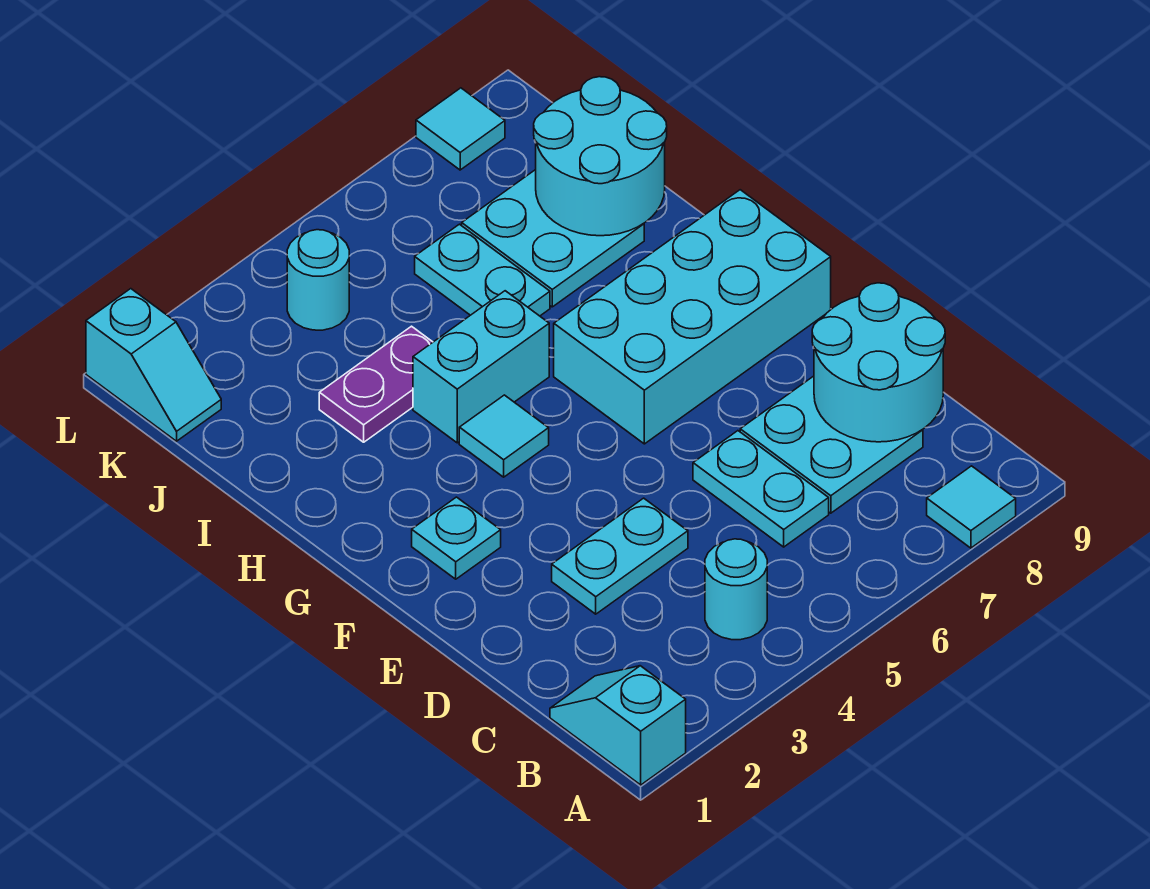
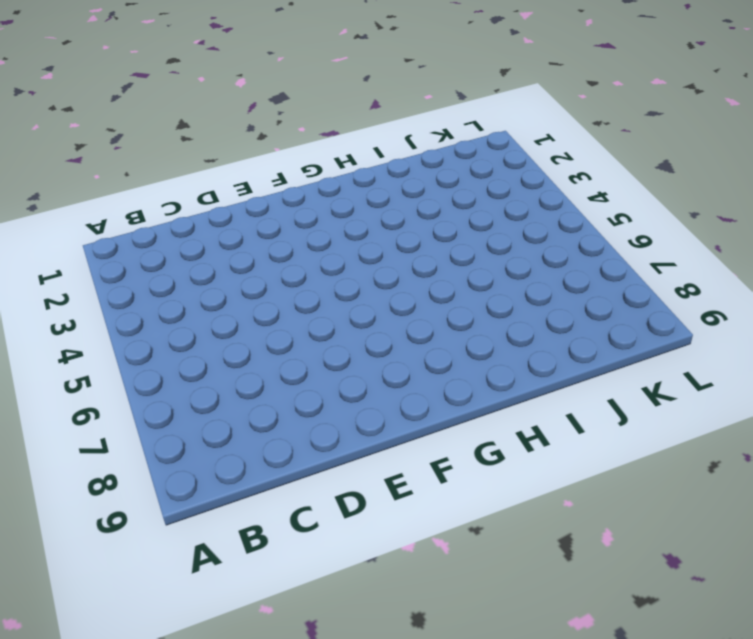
none -> cyan 1x2 slope [550,666,686,785]
none -> cyan 1x1 tile [927,466,1016,548]
none -> cyan 1x1 round brick [705,539,767,640]

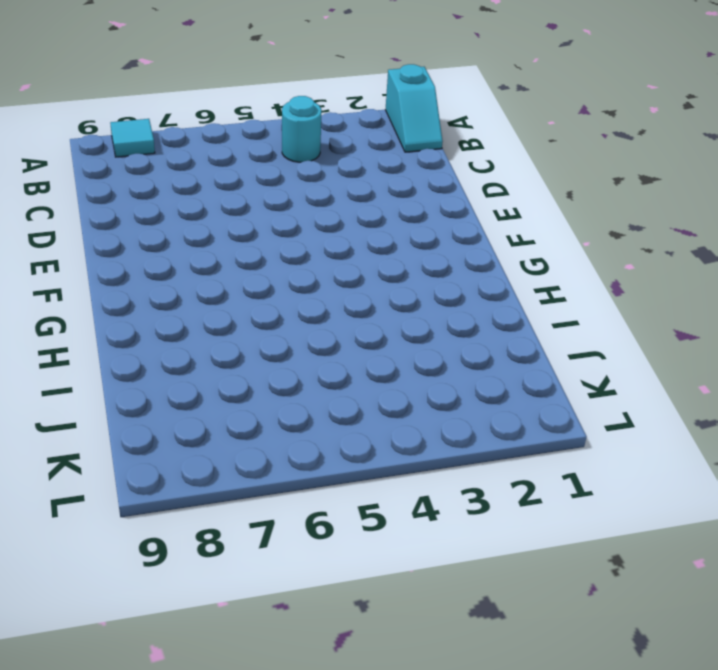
none -> cyan 1x2 plate [693,431,829,547]
none -> cyan 2x2 plate [740,376,923,513]
none -> cyan 1x2 plate [552,498,688,614]

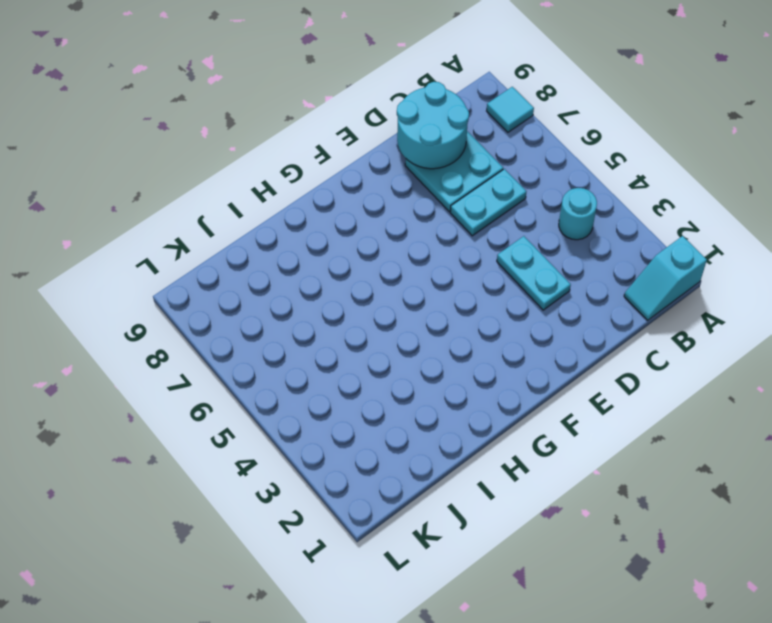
none -> cyan 1x1 plate [412,497,501,579]
none -> cyan 2x4 brick [554,190,831,444]
none -> cyan 1x1 tile [459,395,549,477]

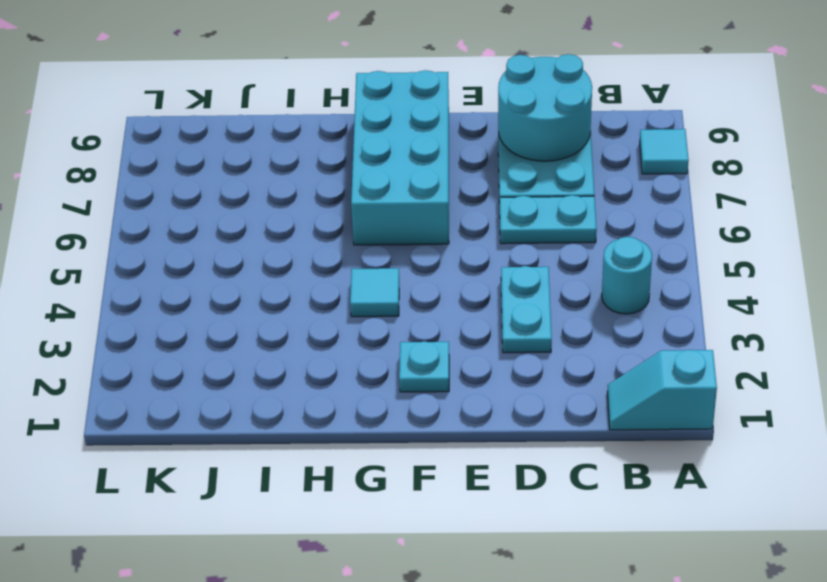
none -> cyan 1x2 brick [413,291,549,443]
none -> purple 1x2 plate [319,326,433,442]
none -> cyan 1x2 plate [415,224,550,316]

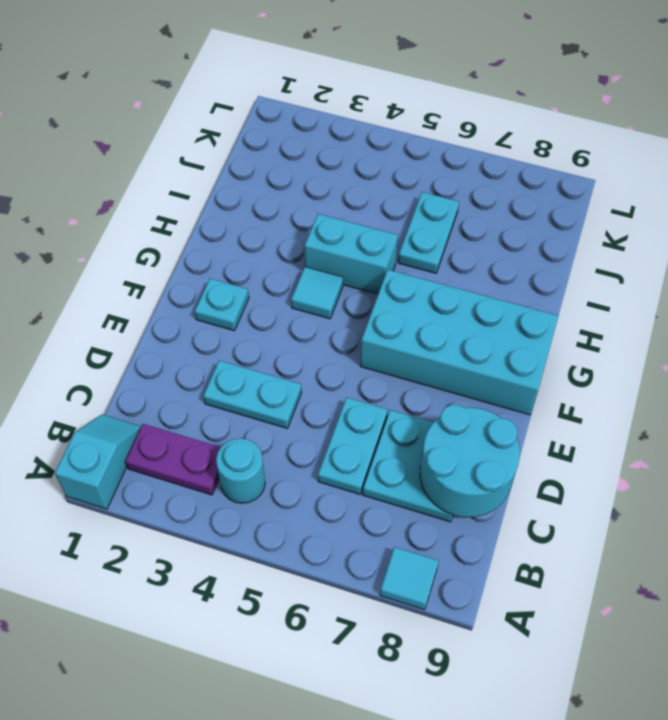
purple 1x2 plate [125,424,221,495] -> purple 1x2 plate moved to [319,326,433,442]
none -> cyan 2x2 plate [462,170,644,307]
none -> cyan 1x2 slope [86,289,221,441]
none -> cyan 1x1 round brick [287,230,349,330]

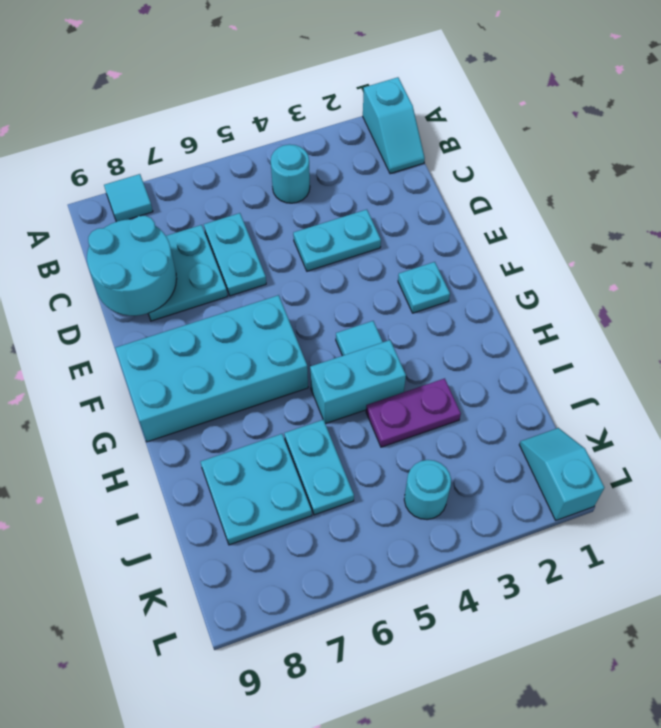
none -> cyan 1x1 tile [416,88,505,170]
none -> cyan 2x2 round brick [534,77,667,236]

